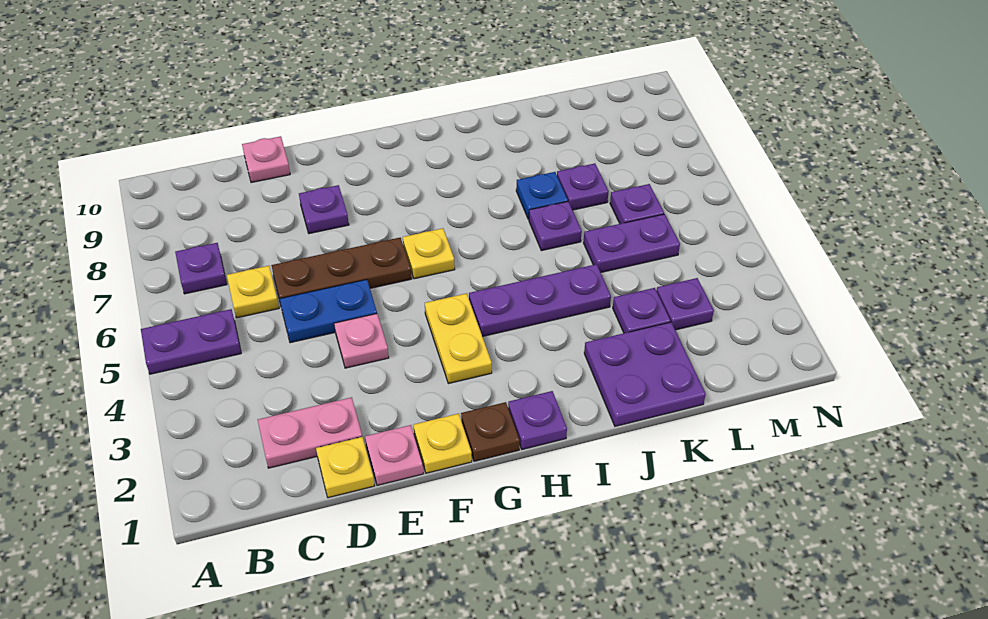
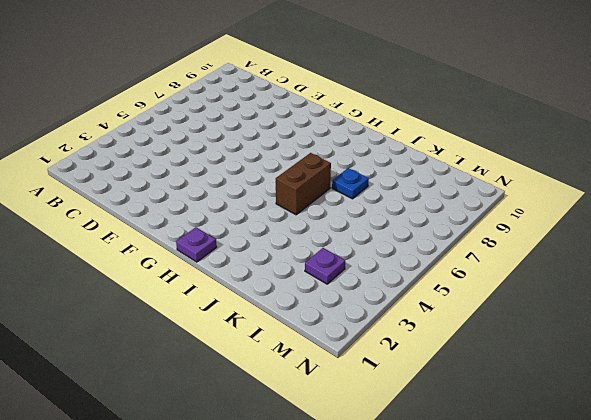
brown 1x2 brick [276,153,331,215] -> none
none -> purple 1x2 plate [141,309,241,374]
none -> purple 1x1 plate [175,243,227,294]
none -> pink 1x2 plate [258,397,362,468]

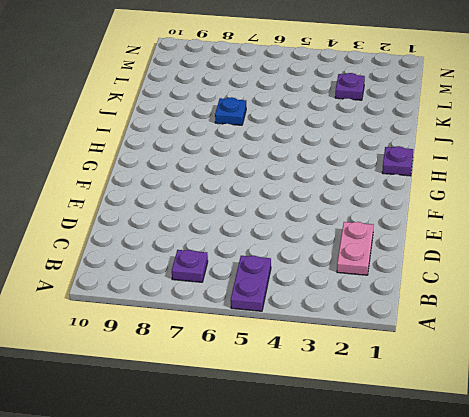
none -> yellow 1x1 plate [227,266,279,318]
none -> yellow 1x1 plate [316,437,375,498]
none -> blue 1x2 plate [280,279,377,343]

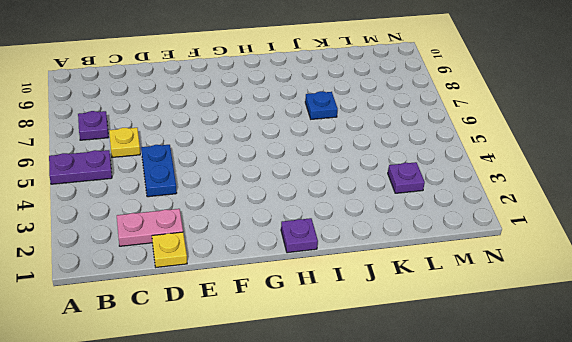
blue 1x2 plate [141,145,177,197] -> blue 1x2 plate turned to [280,279,377,343]
none -> brown 1x3 plate [271,238,412,300]
none -> pink 1x1 plate [242,136,290,183]
none -> pink 1x1 plate [365,425,423,485]

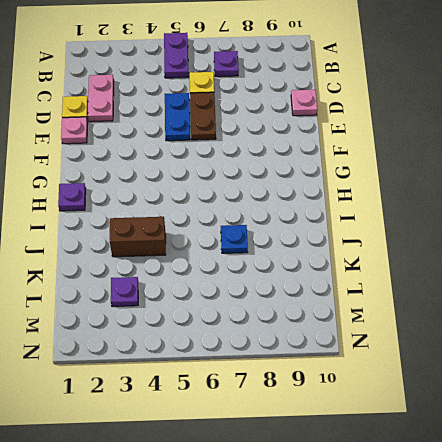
brown 1x2 plate [190,92,216,140] -> brown 1x3 plate [271,238,412,300]
brown 1x2 brick [110,217,166,257] -> purple 1x3 plate [469,264,611,337]
none -> pink 1x1 plate [334,314,389,368]
none -> purple 1x1 plate [299,185,349,234]
none -> yellow 1x1 plate [413,414,472,473]

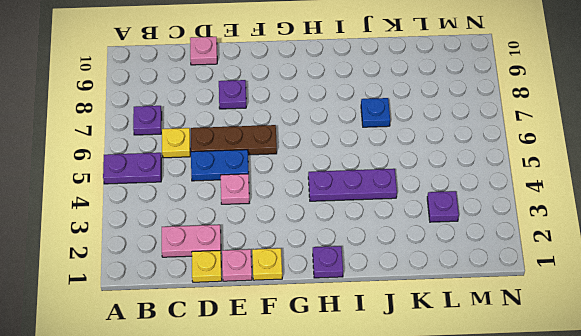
none -> brown 1x1 plate [461,402,520,461]
none -> yellow 1x2 plate [425,293,492,384]
none -> yellow 1x1 plate [403,228,455,279]

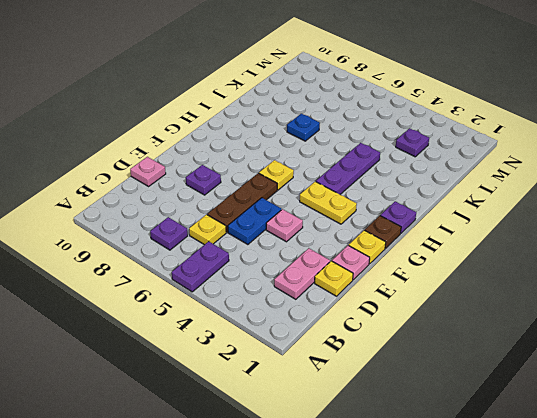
none -> purple 2x2 plate [584,322,706,426]
none -> purple 1x1 plate [529,202,582,251]
none -> purple 1x1 plate [613,288,670,333]

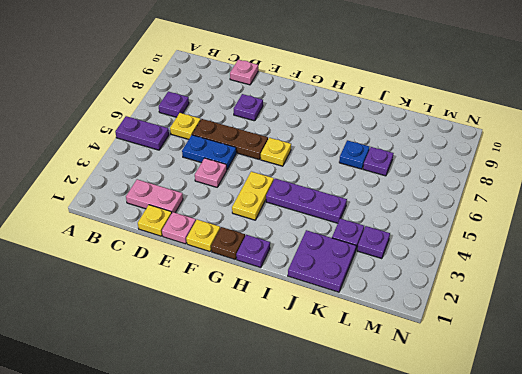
none -> purple 1x1 plate [529,202,582,251]
none -> purple 1x2 plate [583,214,680,272]
none -> purple 1x1 plate [610,184,664,224]

